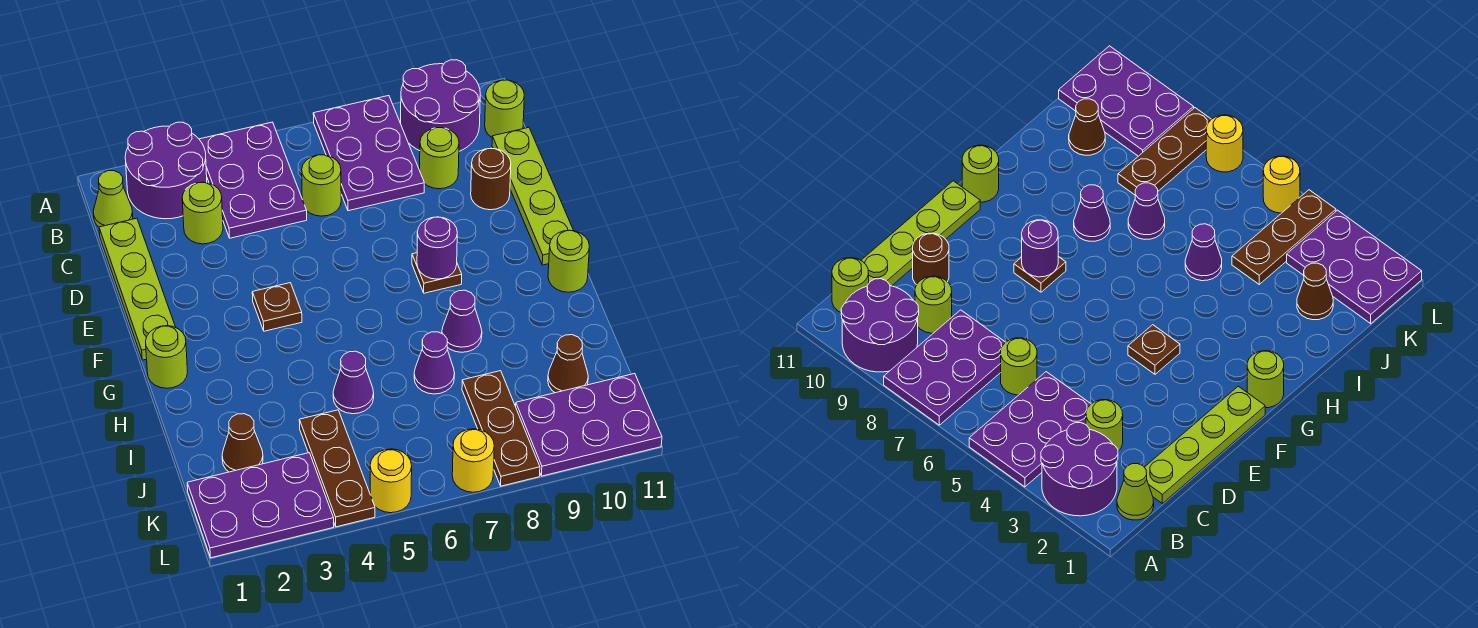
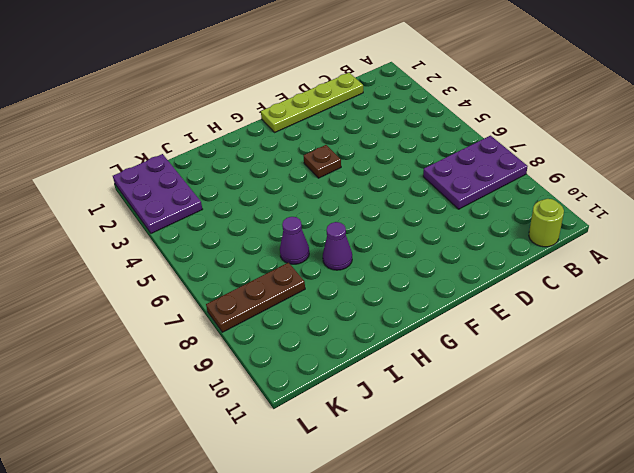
none -> purple 2x2 round brick [125,122,207,219]
none -> purple 2x3 plate [199,122,307,238]
none -> purple 2x2 round brick [401,60,480,151]

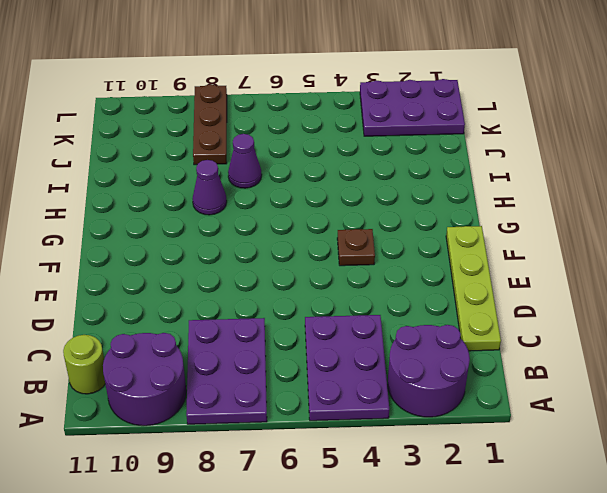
none -> lime 1x1 cone [93,171,133,227]
none -> lime 1x1 round brick [182,182,223,244]
none -> lime 1x1 round brick [302,155,341,216]

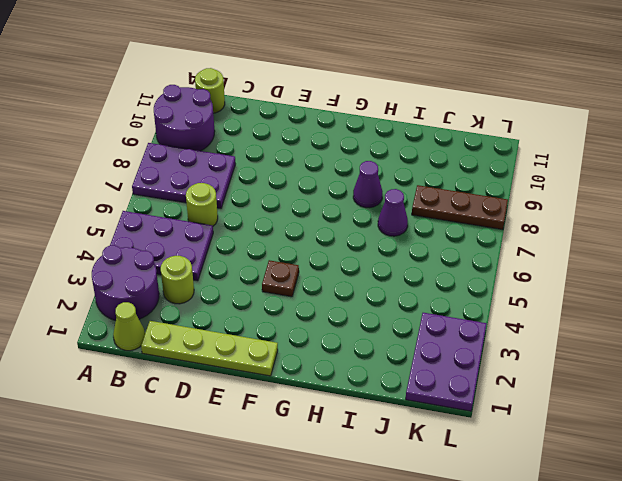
none -> lime 1x1 round brick [420,128,459,189]
none -> lime 1x4 plate [492,127,574,265]
none -> brown 1x1 round brick [471,148,511,210]

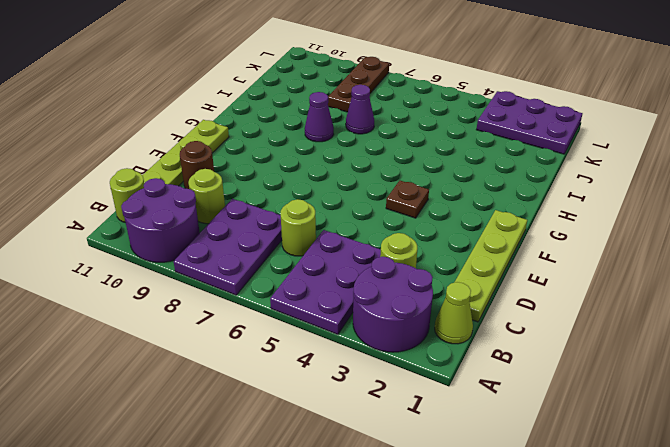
none -> brown 1x1 plate [412,253,462,293]
none -> lime 1x1 round brick [146,326,188,388]
none -> lime 1x1 round brick [548,230,589,292]

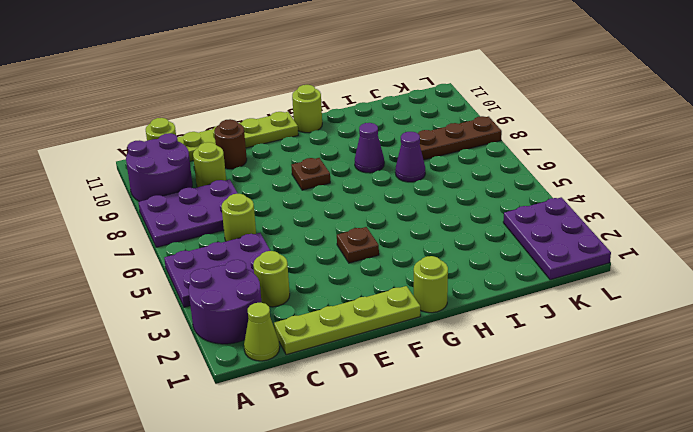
none -> purple 1x1 cone [333,351,374,414]
none -> brown 1x1 cone [222,414,263,472]
none -> brown 1x3 plate [299,410,375,527]

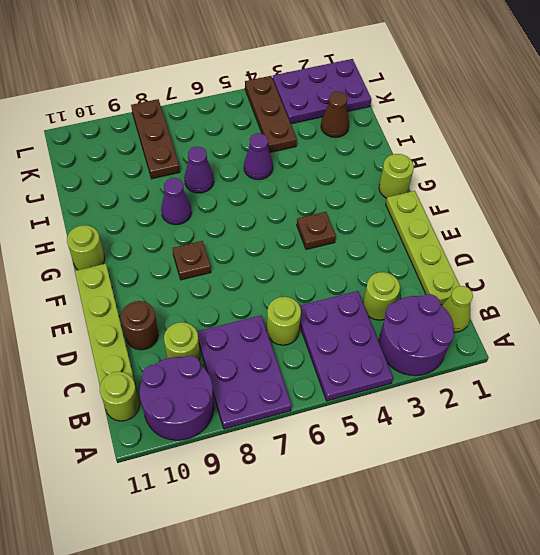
none -> brown 1x1 cone [548,335,588,393]
none -> purple 2x3 plate [516,374,662,476]
none -> yellow 1x1 round brick [370,449,412,513]

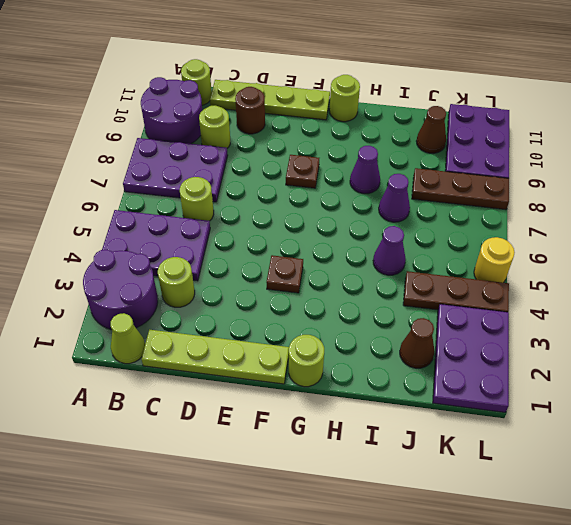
none -> yellow 1x1 round brick [452,429,494,492]
none -> purple 1x1 round brick [417,217,457,279]

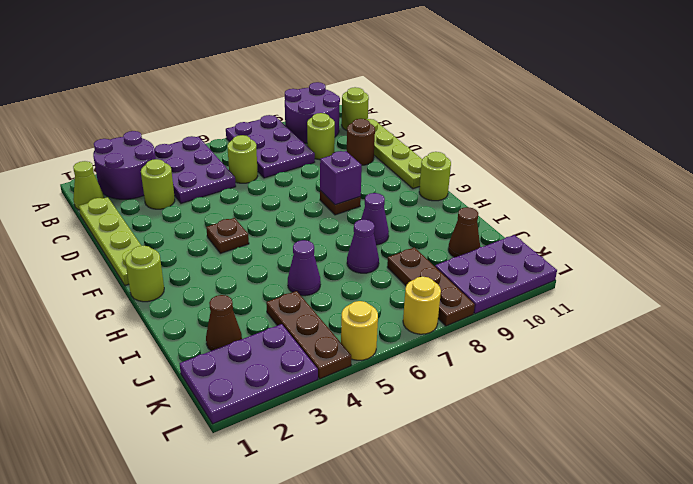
purple 1x1 brick [320,151,362,205] -> purple 1x1 round brick [417,217,457,279]

